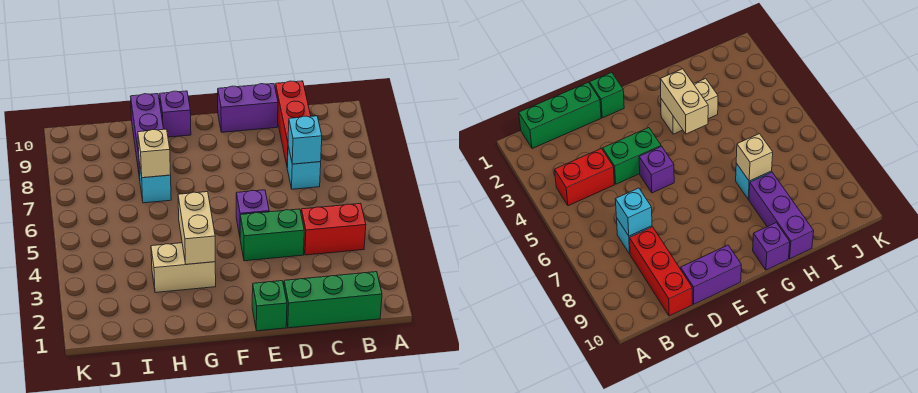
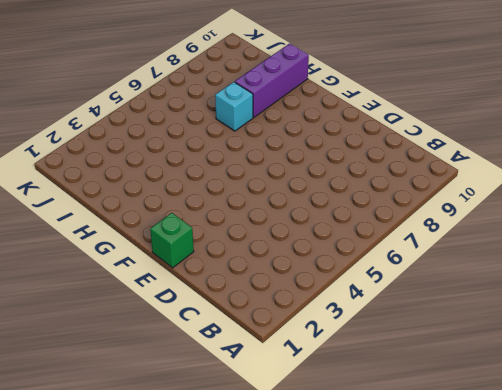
none -> green 1x3 brick [284,272,382,328]
none -> red 1x2 brick [301,203,366,255]
none -> cyan 1x1 brick [287,146,321,189]

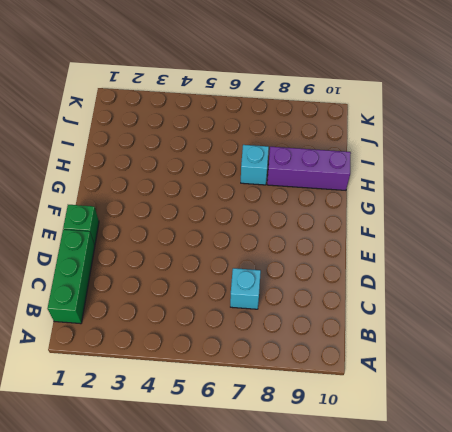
none -> red 1x2 brick [301,203,366,255]
none -> red 1x3 brick [275,81,311,167]
none -> green 1x2 brick [240,209,304,261]

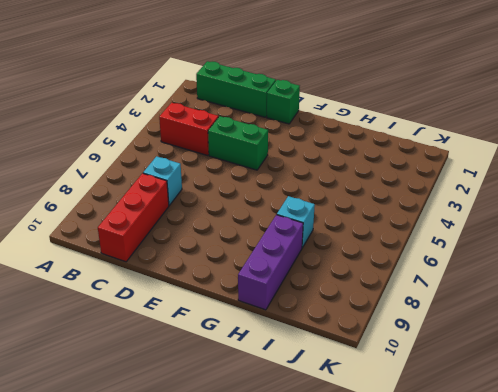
none -> purple 1x2 brick [218,84,278,132]
none -> purple 1x1 brick [236,190,269,236]
none -> tan 1x2 brick [151,243,216,293]

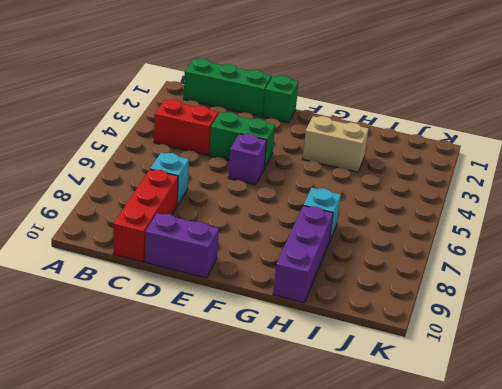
none -> purple 1x1 brick [160,91,191,137]
none -> cyan 1x1 brick [288,116,322,164]
none -> tan 1x2 brick [178,192,215,264]

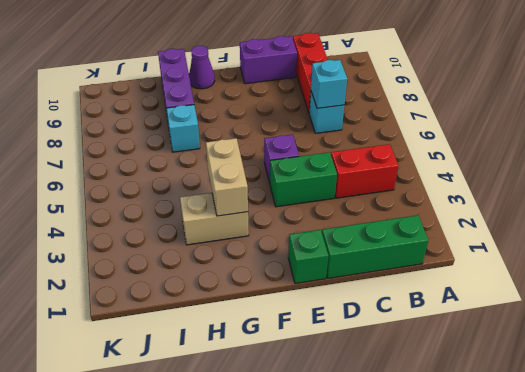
purple 1x1 cone [189,46,215,89] -> purple 1x1 brick [160,91,191,137]
none -> tan 1x1 brick [138,129,171,178]

